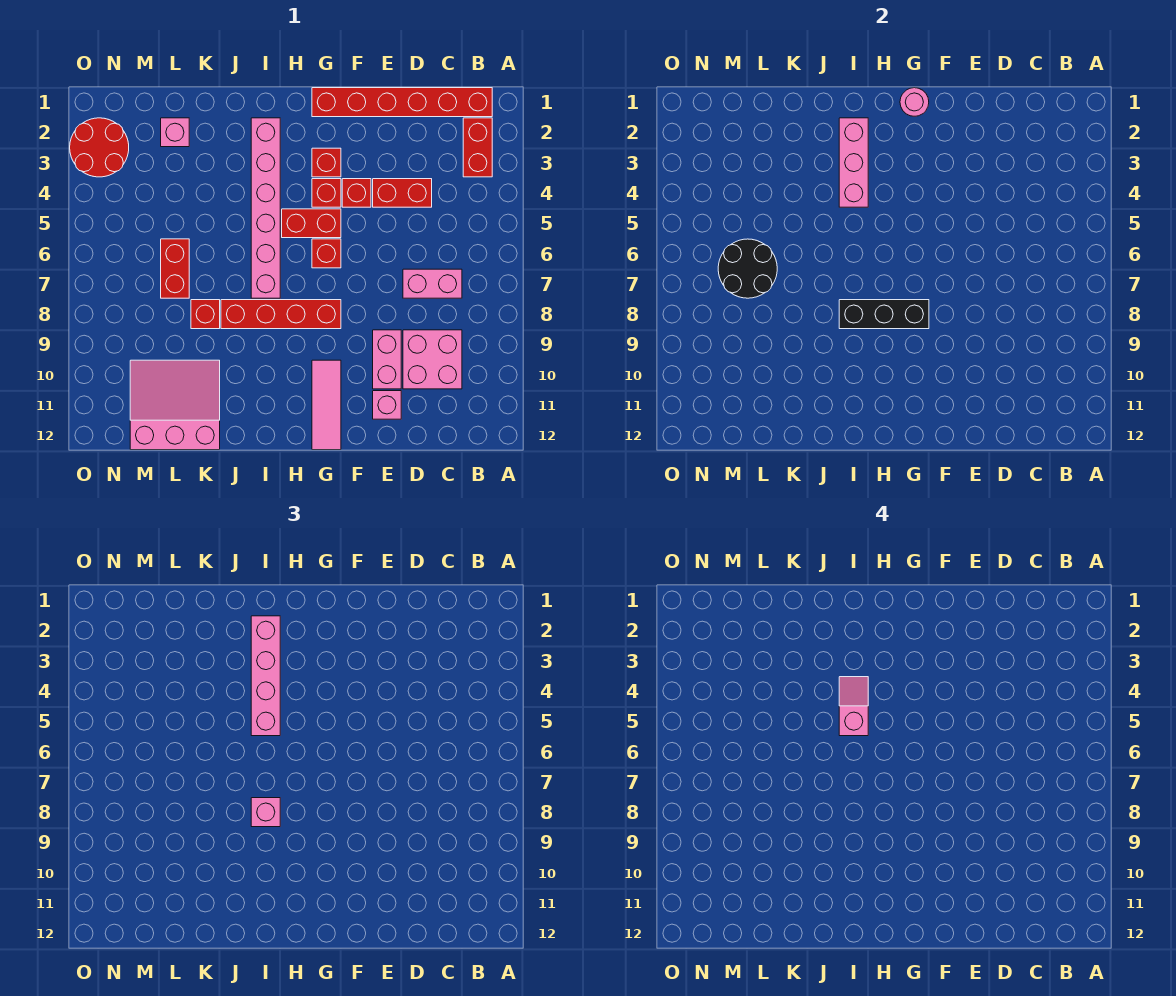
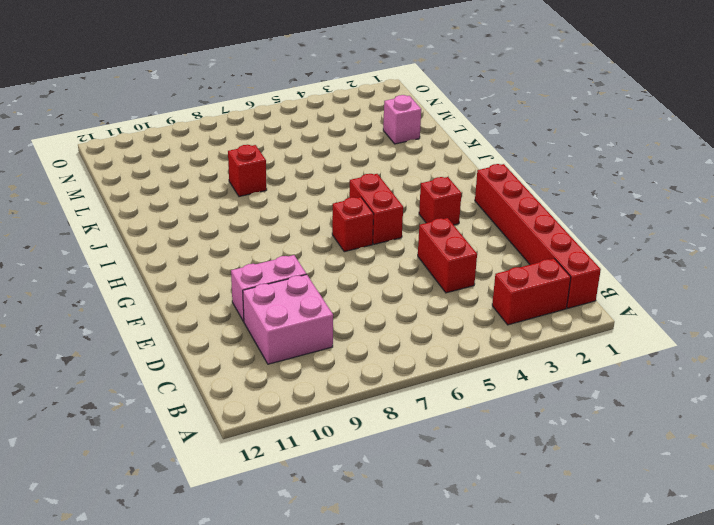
none -> pink 1x2 brick [403,269,462,298]
none -> pink 1x1 brick [373,391,401,419]
none -> red 1x1 brick [342,179,371,207]

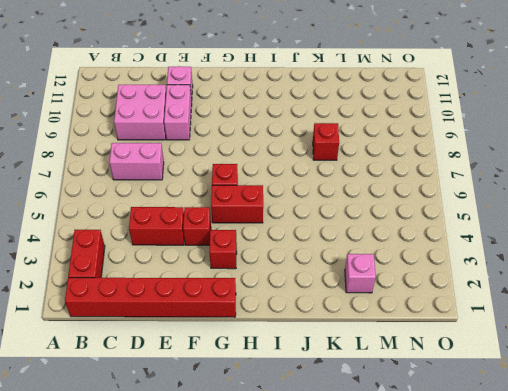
none -> red 1x1 brick [312,179,341,207]
none -> red 1x4 brick [221,300,341,329]
none -> pink 1x3 tile [312,360,341,450]

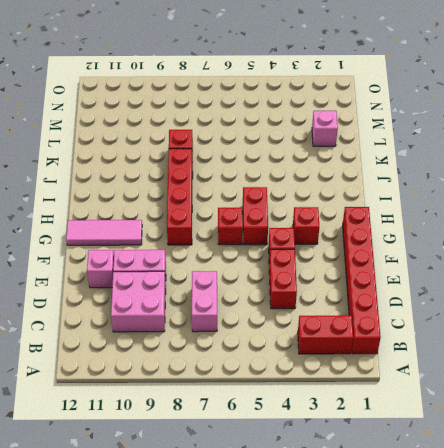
none -> red 1x1 brick [312,179,341,207]
none -> pink 1x6 brick [251,118,280,298]
none -> pink 3x3 slope [130,360,220,450]

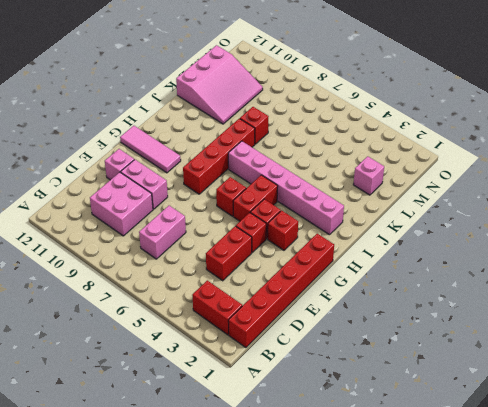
none -> red 1x2 brick [161,239,189,298]
none -> red 2x2 round brick [70,118,129,177]
none -> pink 1x1 round brick [900,88,929,116]

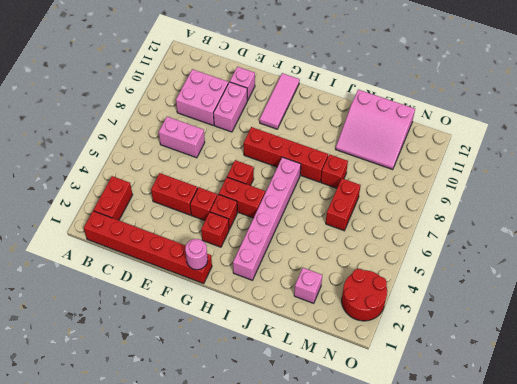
none -> black 1x3 brick [839,300,929,329]
none -> pink 1x3 brick [839,118,868,207]
none -> black 2x2 round brick [718,239,777,298]

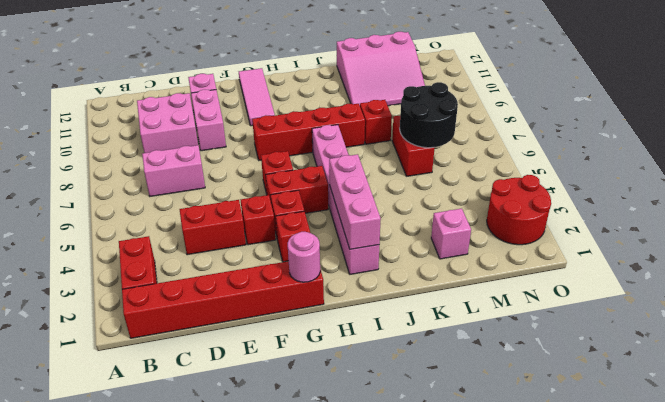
none -> black 1x3 brick [839,300,929,329]
none -> pink 1x4 brick [251,616,280,736]
none -> pink 1x1 brick [251,798,280,827]

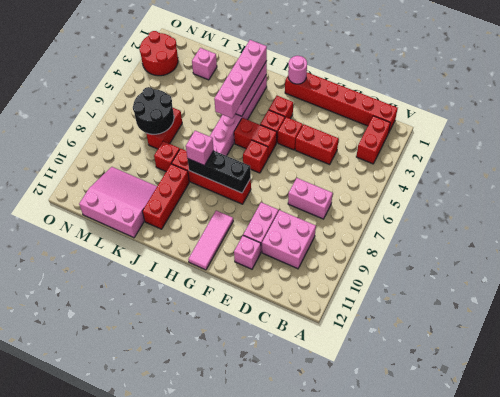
red 1x3 brick [142,164,189,229] -> none
none -> pink 1x2 slope [839,677,868,736]

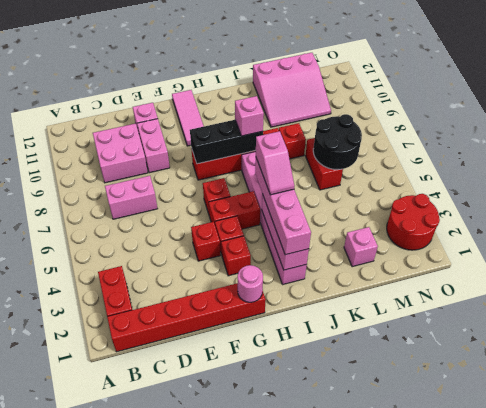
none -> red 1x2 brick [373,179,432,207]

